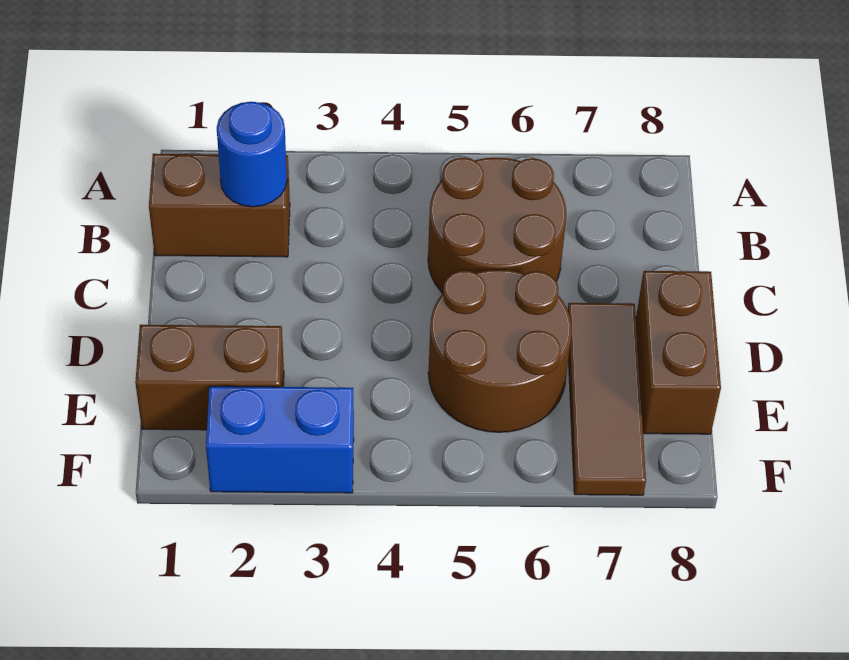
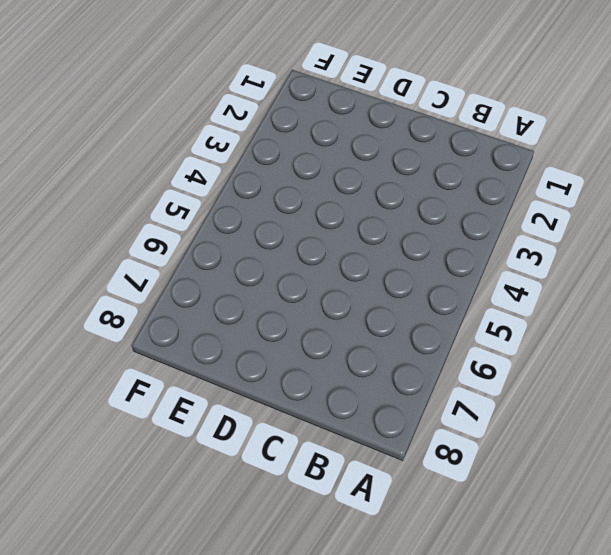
none -> brown 1x2 brick [149,154,290,257]
none -> brown 2x2 round brick [428,158,566,293]

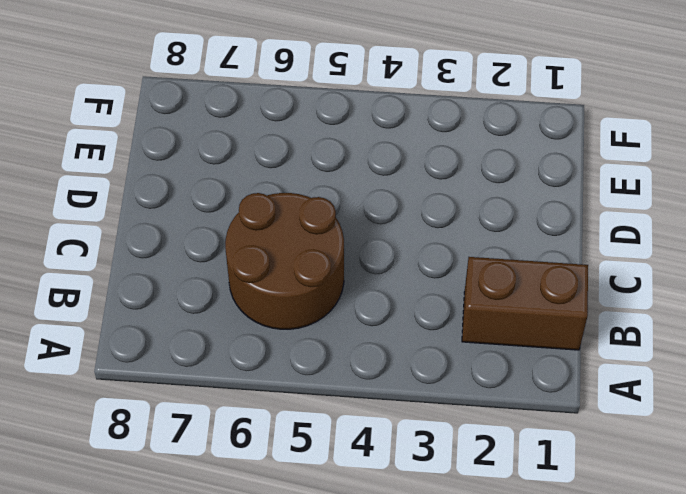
none -> brown 2x2 round brick [428,269,572,432]
none -> brown 1x3 tile [568,303,646,495]

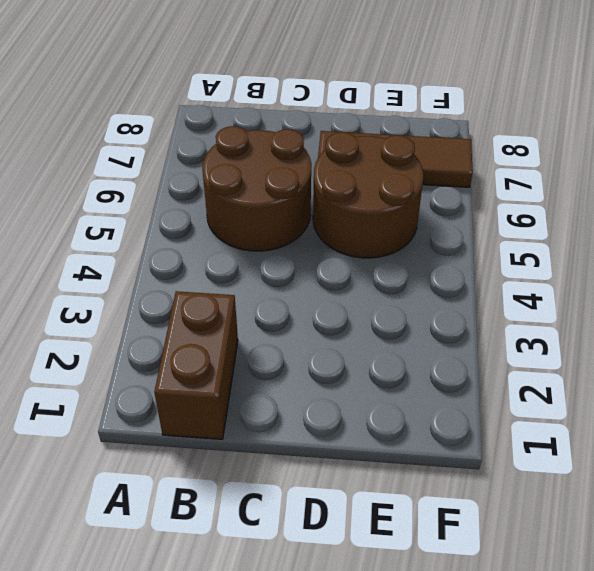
none -> brown 1x2 brick [636,271,721,434]
none -> brown 1x2 brick [135,325,284,430]

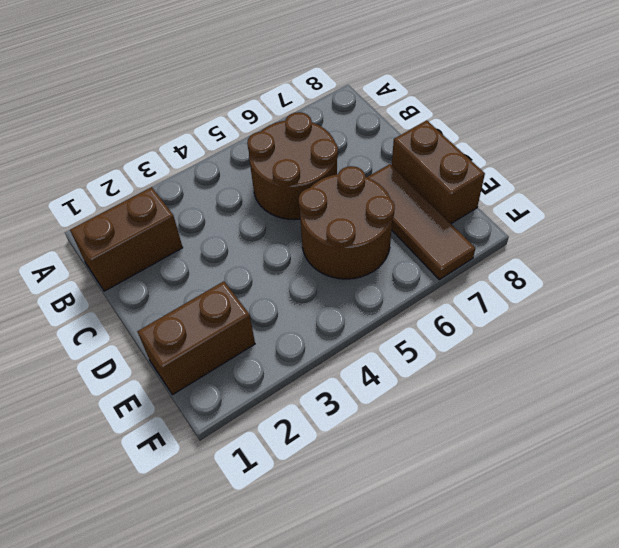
none -> blue 1x2 brick [206,386,354,493]
none -> blue 1x1 round brick [217,102,287,207]

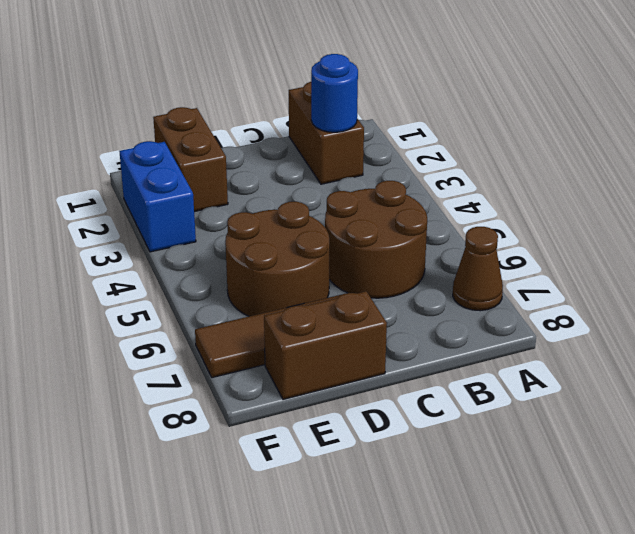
brown 1x1 cone [453,227,503,311] -> none

